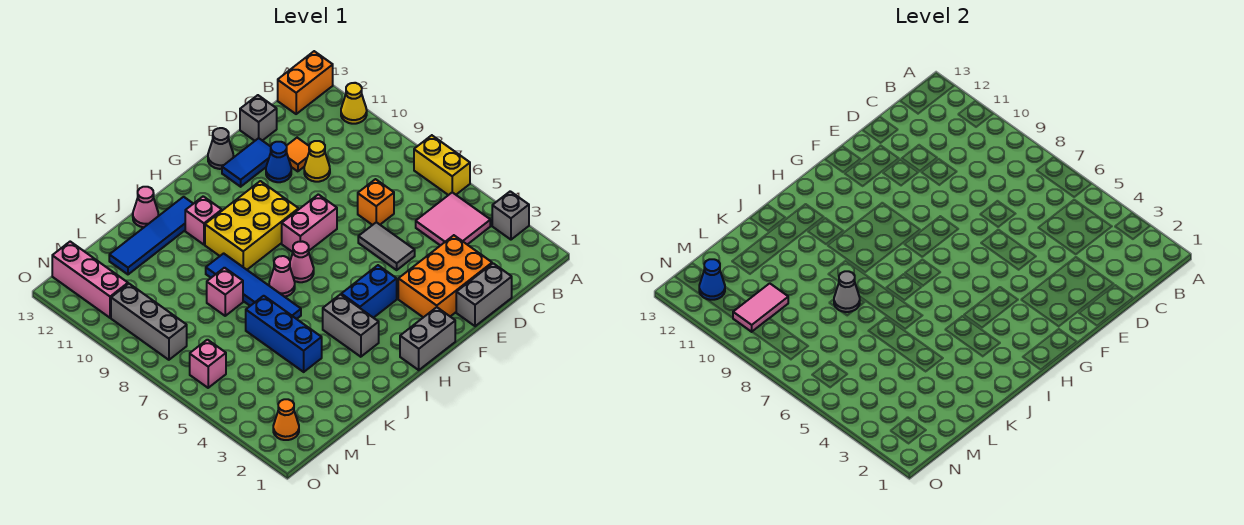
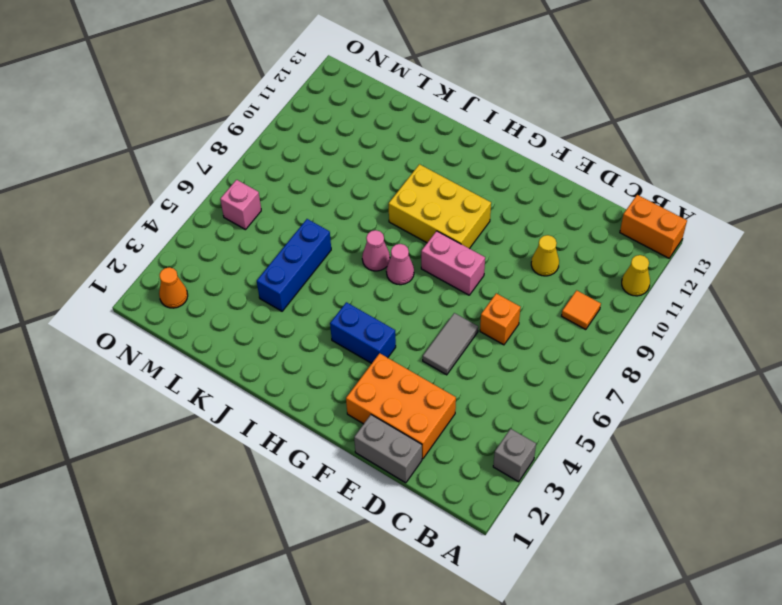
orange 1x1 tile [562,290,601,330] -> orange 1x1 tile moved to [287,138,309,171]
none -> yellow 1x2 brick [414,135,470,195]
none -> pink 2x2 tile [416,192,490,246]
none -> grey 1x1 brick [240,95,277,141]
none -> blue 1x1 cone [266,142,291,182]

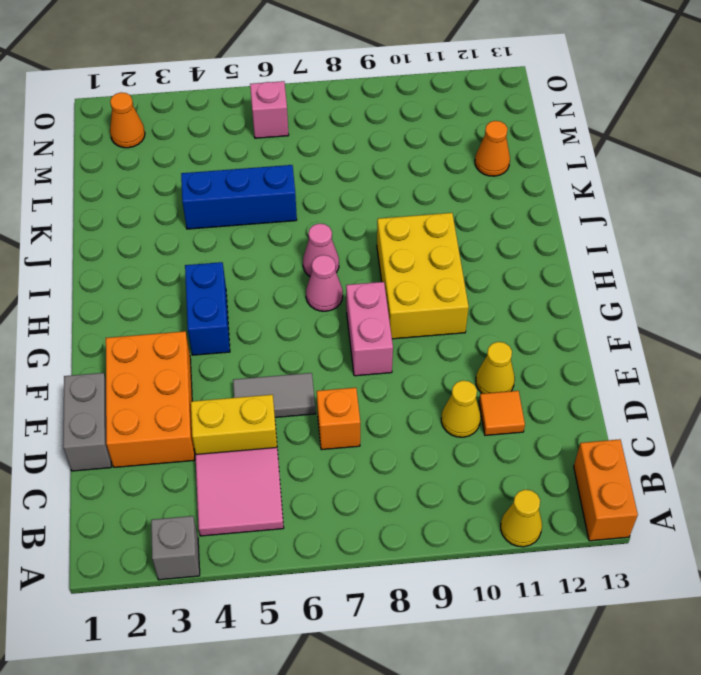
yellow 1x2 brick [191,395,277,454] -> yellow 1x2 brick moved to [414,135,470,195]
yellow 1x1 cone [476,342,515,394] -> blue 1x1 cone [266,142,291,182]
orange 1x1 cone [475,121,510,176] -> blue 1x4 tile [109,197,193,274]
none -> grey 1x1 brick [240,95,277,141]
none -> blue 1x2 tile [222,138,271,187]
none -> grey 1x1 cone [208,128,234,169]
none -> grey 1x2 brick [400,307,455,370]

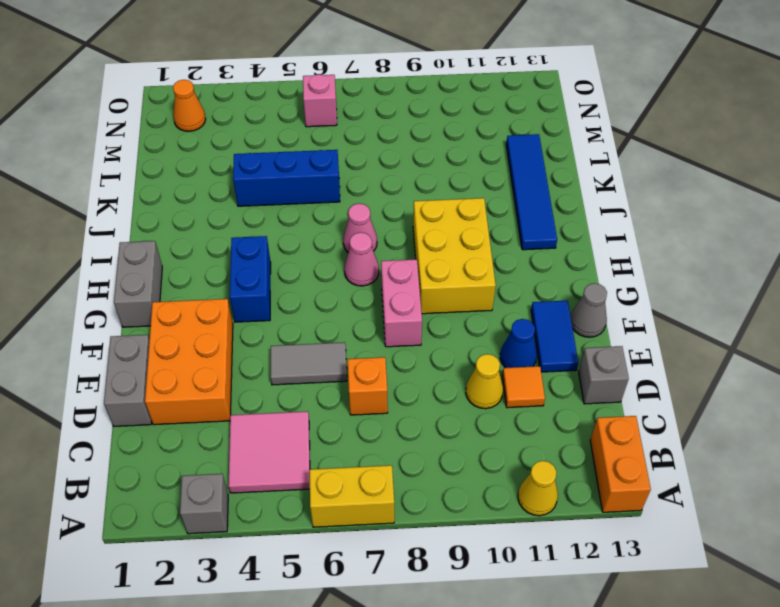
none -> grey 1x2 brick [323,294,379,357]
none -> pink 1x1 brick [185,196,222,245]
none -> blue 1x4 tile [206,253,301,319]
none -> pink 1x1 cone [133,187,158,227]

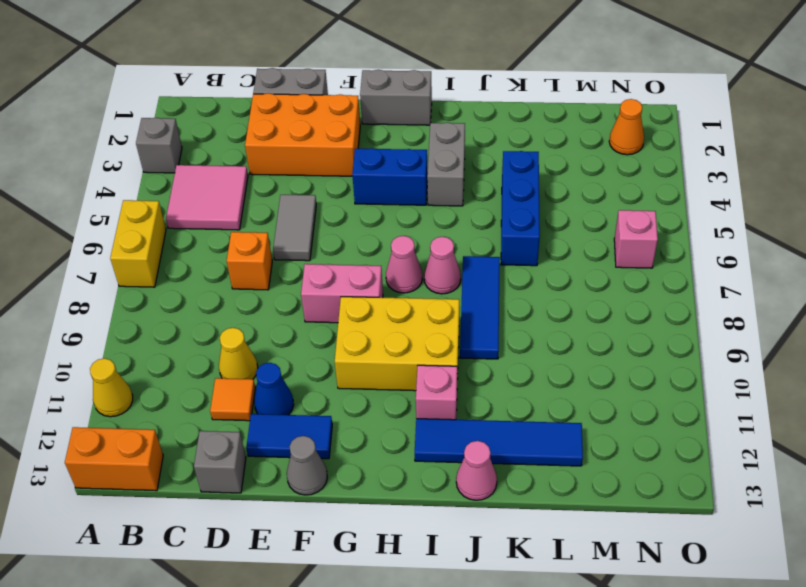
blue 1x3 tile [460,256,500,359] -> blue 1x4 tile [206,253,301,319]
none -> pink 1x1 brick [207,268,243,316]
none -> grey 1x3 brick [111,284,187,360]
none -> pink 1x3 brick [52,242,128,318]
none -> grey 1x1 cone [834,271,860,312]

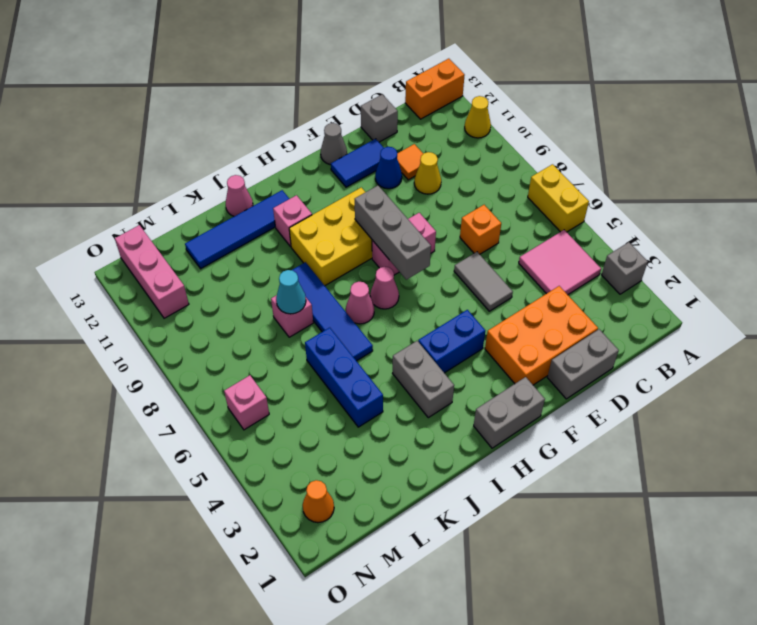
grey 1x3 brick [355,186,431,280] -> grey 1x3 brick moved to [111,284,187,360]
cyan 1x1 cone [276,270,306,314] -> grey 1x1 cone [834,271,860,312]
none -> pink 1x2 tile [733,283,788,332]
none -> blue 1x1 cone [699,259,725,300]

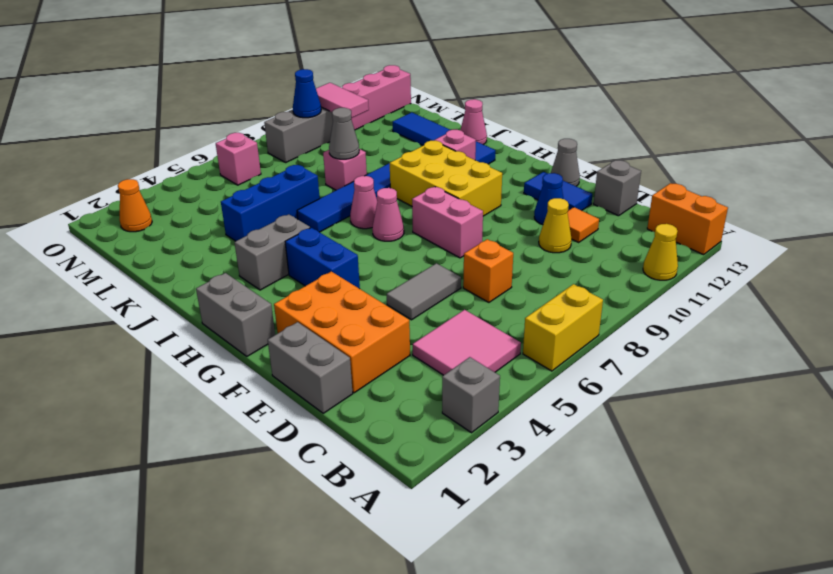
blue 1x1 cone [293,69,321,118] -> blue 1x1 cone moved to [699,259,725,300]

